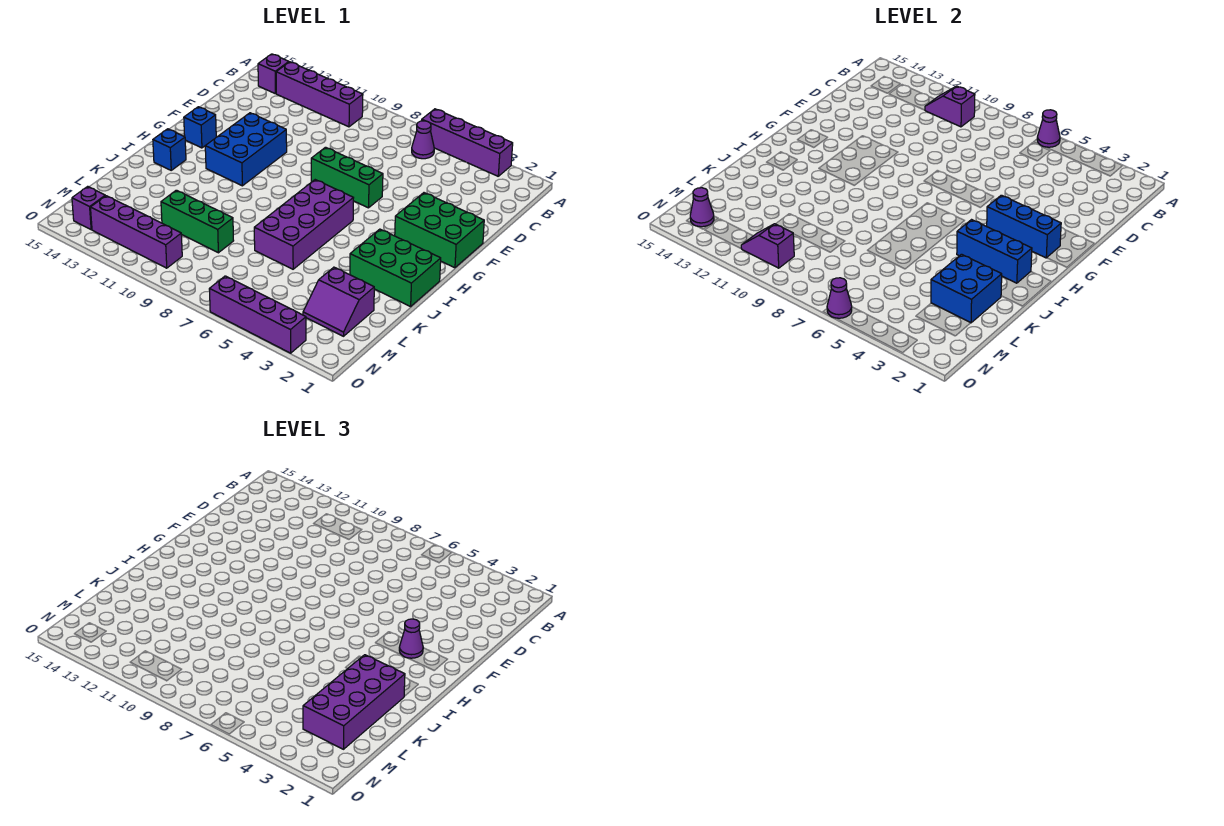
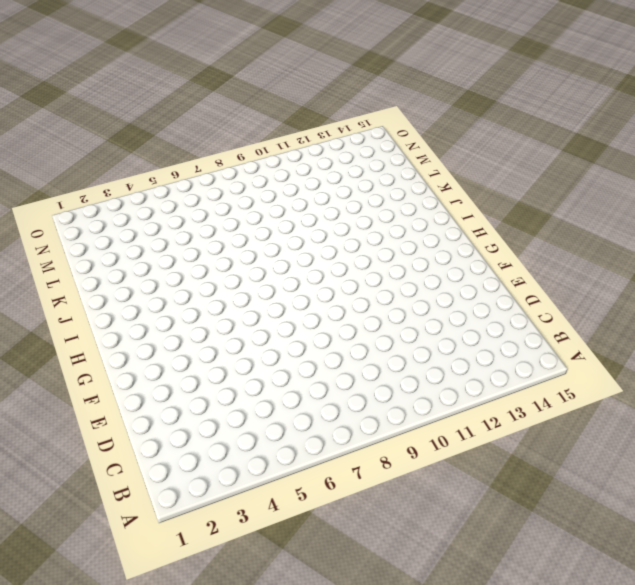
none -> purple 1x4 brick [422,109,513,176]
none -> purple 1x1 cone [412,121,434,159]
none -> purple 1x4 brick [276,62,363,127]

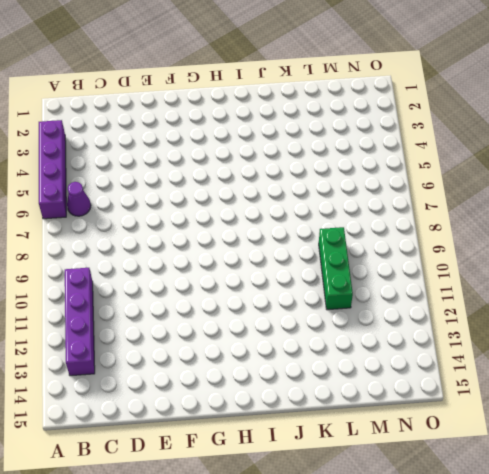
none -> purple 1x1 brick [258,54,289,94]
none -> green 2x3 brick [395,193,484,268]
none -> green 1x3 brick [311,147,383,208]

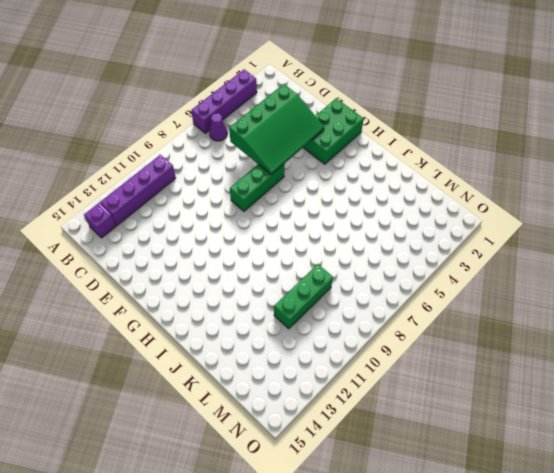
green 3x4 slope [229,84,324,175] -> none
none -> blue 2x3 brick [205,113,287,186]
none -> blue 1x1 brick [184,107,216,148]
none -> purple 2x4 brick [254,180,353,269]

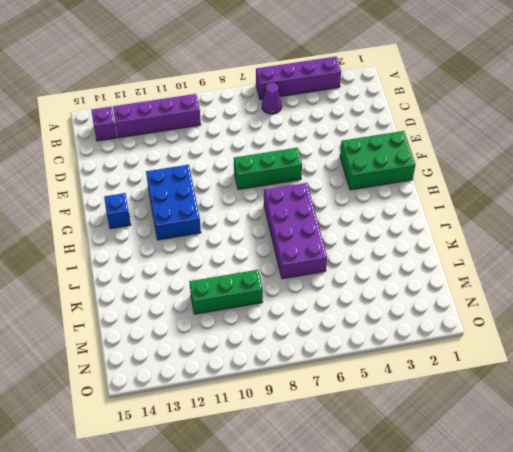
none -> green 2x3 brick [350,229,441,306]
none -> blue 1x1 brick [153,129,186,170]
none -> purple 2x2 slope [303,267,374,336]

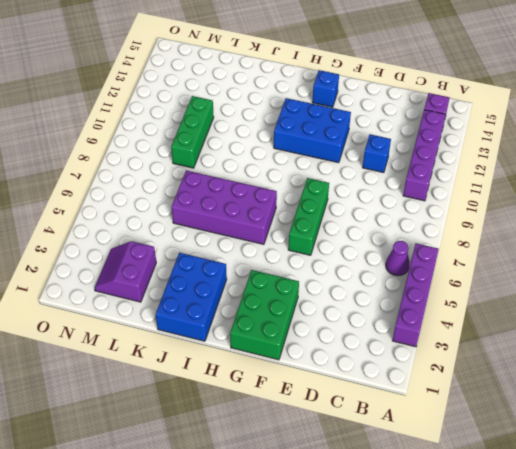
blue 1x1 brick [363,134,391,173] -> blue 1x1 brick moved to [153,129,186,170]
blue 2x3 brick [156,252,227,341] -> green 2x3 brick [350,229,441,306]
none -> purple 1x4 brick [90,196,182,268]
none -> purple 1x1 brick [72,186,105,230]
none -> purple 1x4 brick [209,276,306,353]

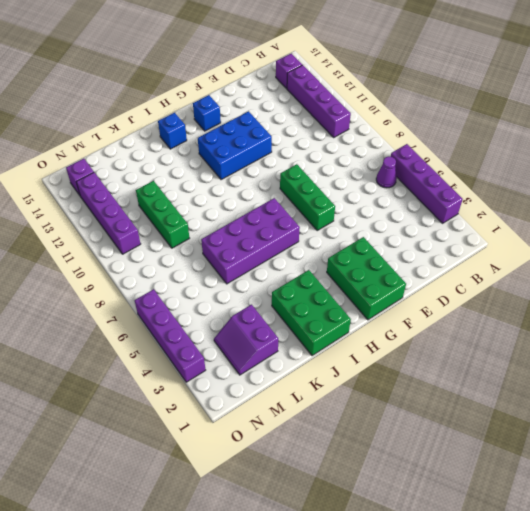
none -> purple 1x1 cone [1037,110,1060,147]
none -> purple 1x2 slope [925,86,975,127]
none -> blue 1x3 brick [987,195,1061,258]

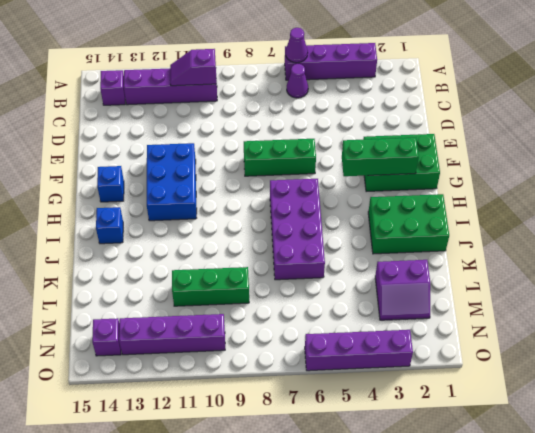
green 1x3 brick [342,138,419,176] -> blue 1x3 brick [987,195,1061,258]
none -> blue 1x3 brick [957,220,1032,283]
none -> blue 2x2 brick [931,254,1002,323]
none -> purple 1x2 slope [741,224,794,268]

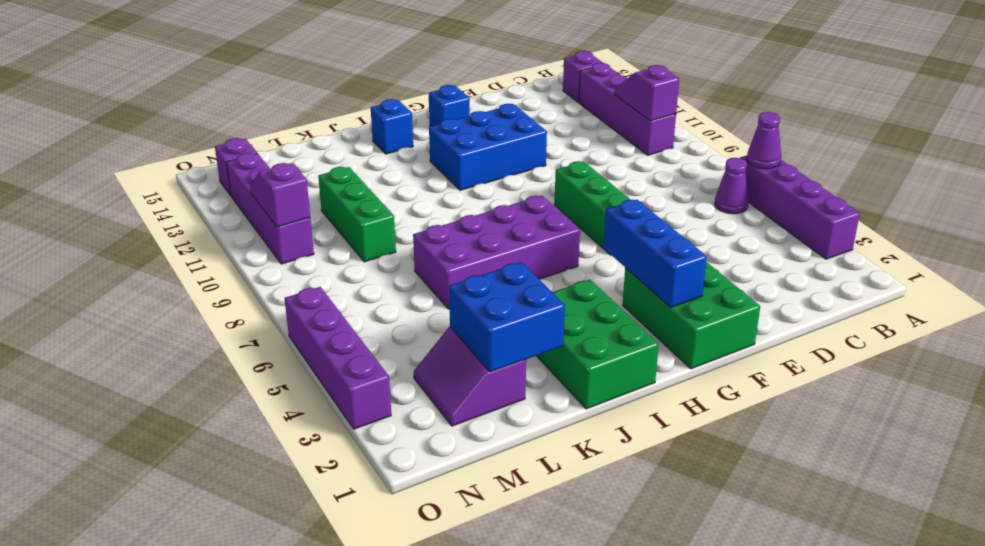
none -> blue 1x3 brick [957,220,1032,283]
none -> purple 1x1 cone [690,188,714,227]
none -> purple 1x1 cone [827,278,852,318]

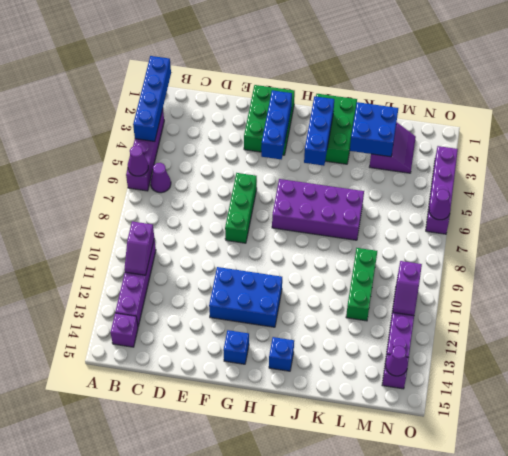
blue 1x4 brick [133,56,171,141] -> none
none -> purple 1x1 cone [399,619,423,658]
none -> purple 2x4 brick [303,655,405,749]

